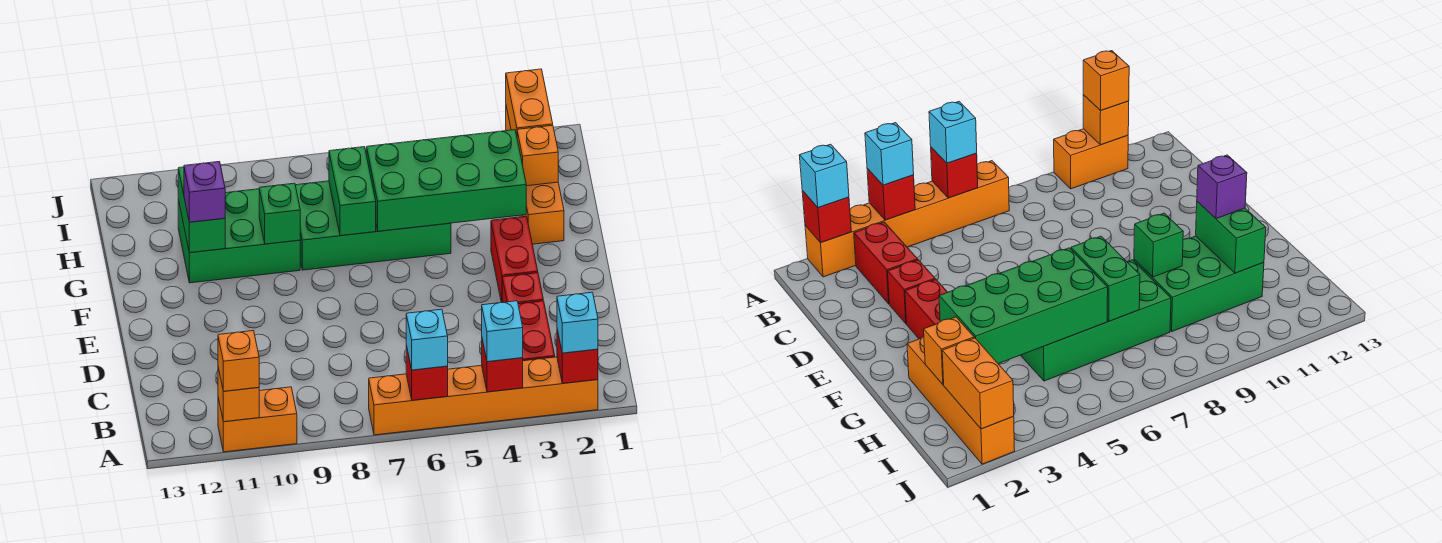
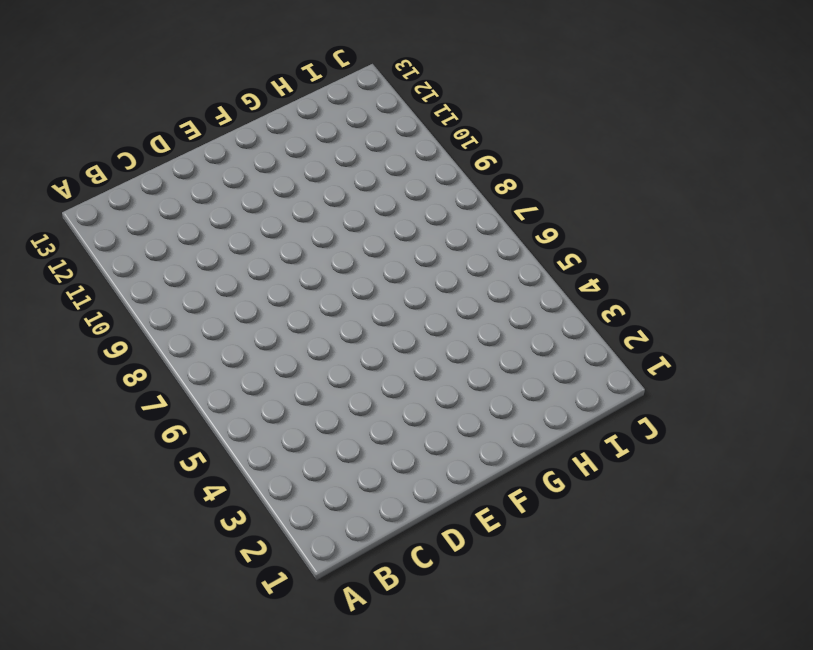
none -> orange 1x6 brick [369,357,598,435]
none -> orange 1x2 brick [218,387,297,452]
none -> red 1x2 brick [518,301,555,361]

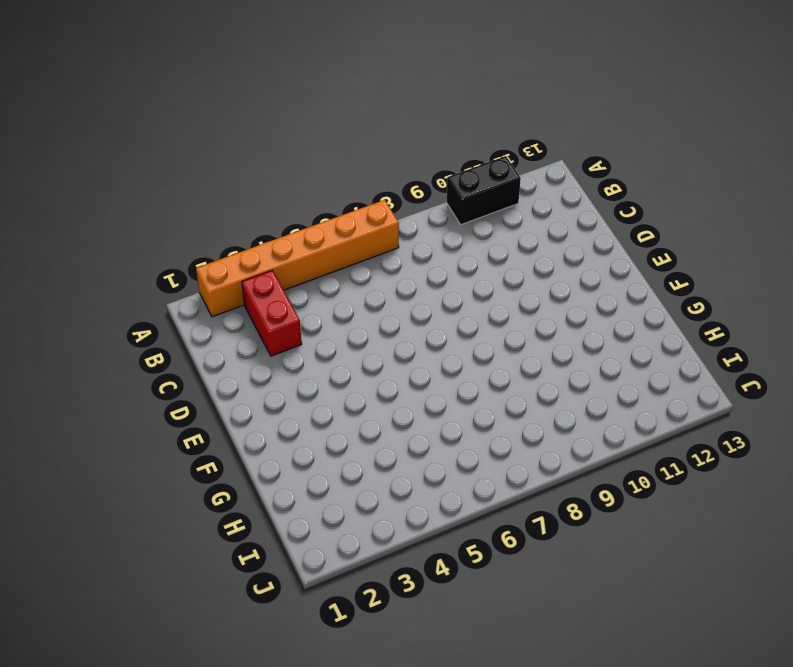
black 1x2 brick [447,156,521,225] -> orange 1x2 brick [218,387,297,452]
none -> red 1x1 brick [502,273,543,304]
none -> red 1x2 brick [491,216,538,303]
none -> orange 1x4 brick [506,107,564,244]

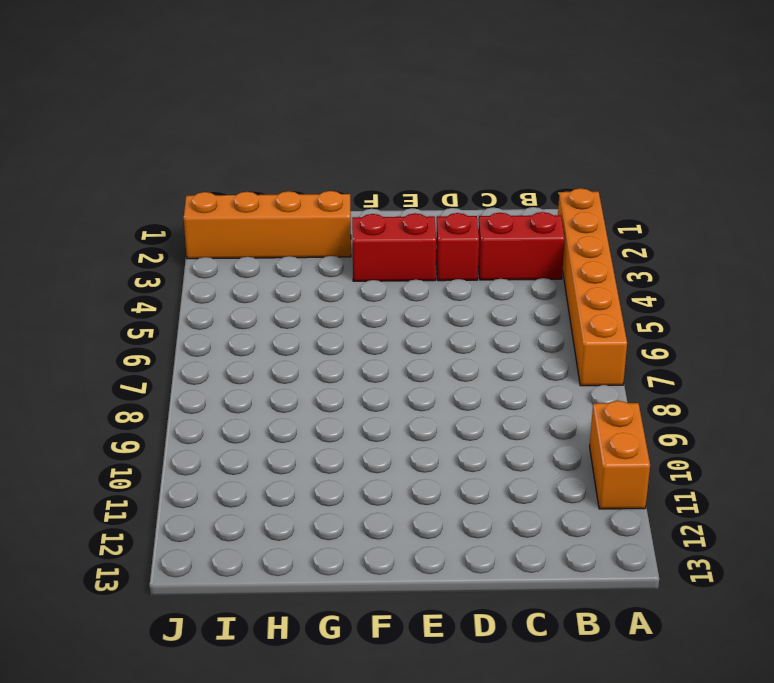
none -> green 2x4 brick [296,181,451,270]
none -> green 2x3 brick [178,189,300,283]
none -> red 1x1 brick [557,330,598,383]

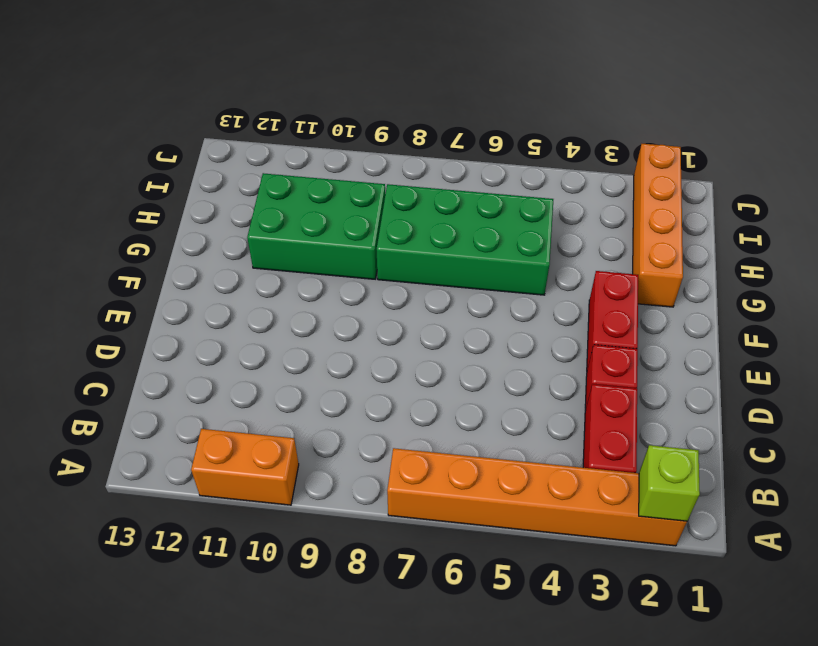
lime 1x1 brick [639,445,700,521] -> red 1x1 brick [557,330,598,383]
none -> red 1x1 brick [482,340,523,392]
none -> red 1x1 brick [406,345,448,400]
none -> orange 1x1 brick [218,368,259,422]

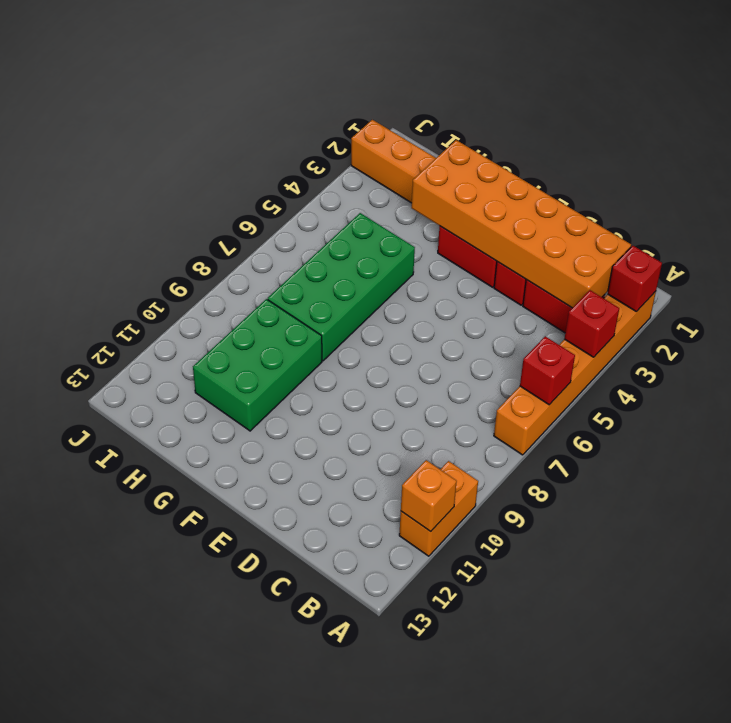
orange 2x6 brick [411,140,631,308] -> green 2x4 brick [367,130,526,231]
none -> green 1x2 brick [329,147,376,236]
none -> green 1x1 brick [259,183,300,244]
none -> green 1x2 brick [178,167,225,253]

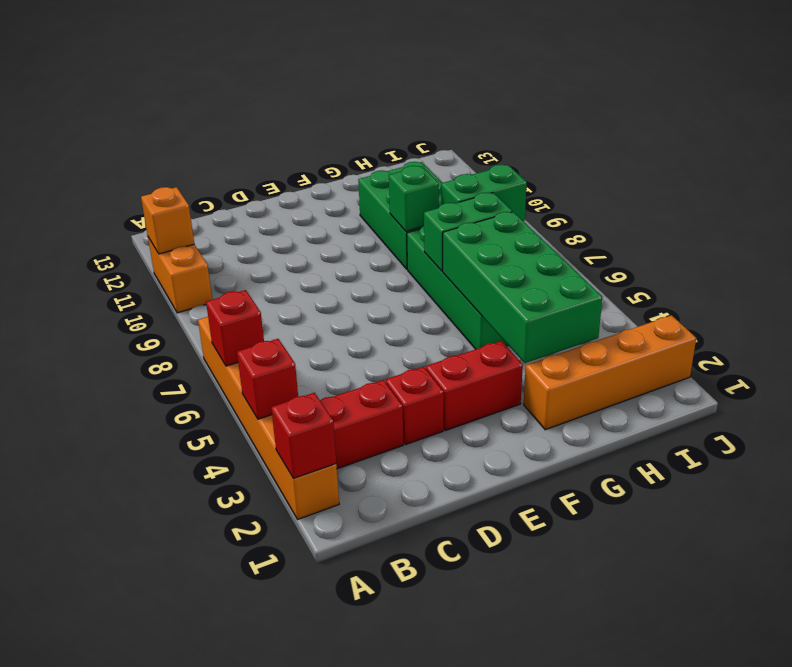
green 1x2 brick [441,164,527,221] -> green 1x2 brick moved to [178,167,225,253]
none -> orange 1x1 brick [517,125,558,186]
none -> orange 1x2 brick [506,69,553,135]
none -> cyan 1x1 brick [557,292,598,353]

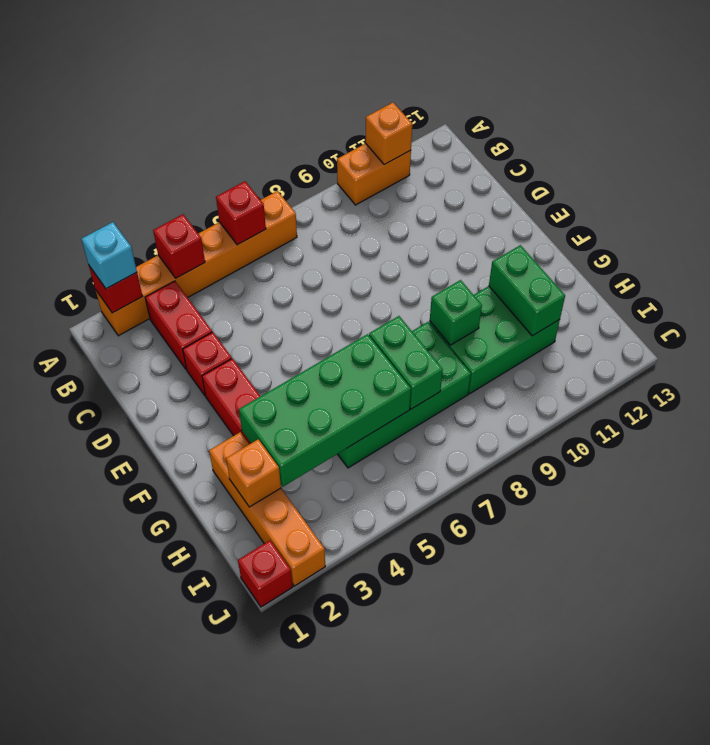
red 1x1 brick [238,540,293,607] -> none
none -> orange 1x2 brick [506,69,553,135]
none -> cyan 1x1 brick [482,301,523,362]
none -> cyan 1x1 brick [406,309,448,370]

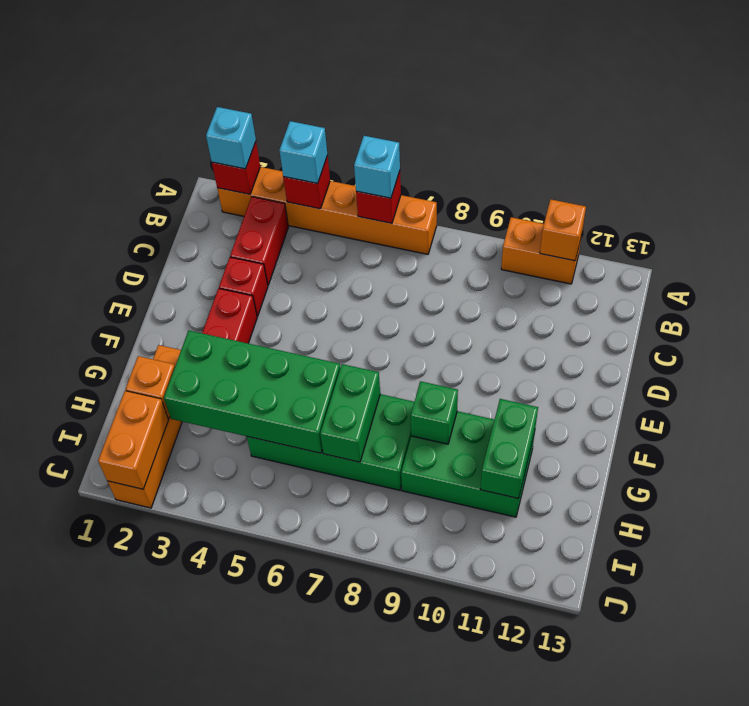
none -> orange 1x1 brick [218,331,259,391]
none -> purple 1x1 brick [184,162,225,222]

